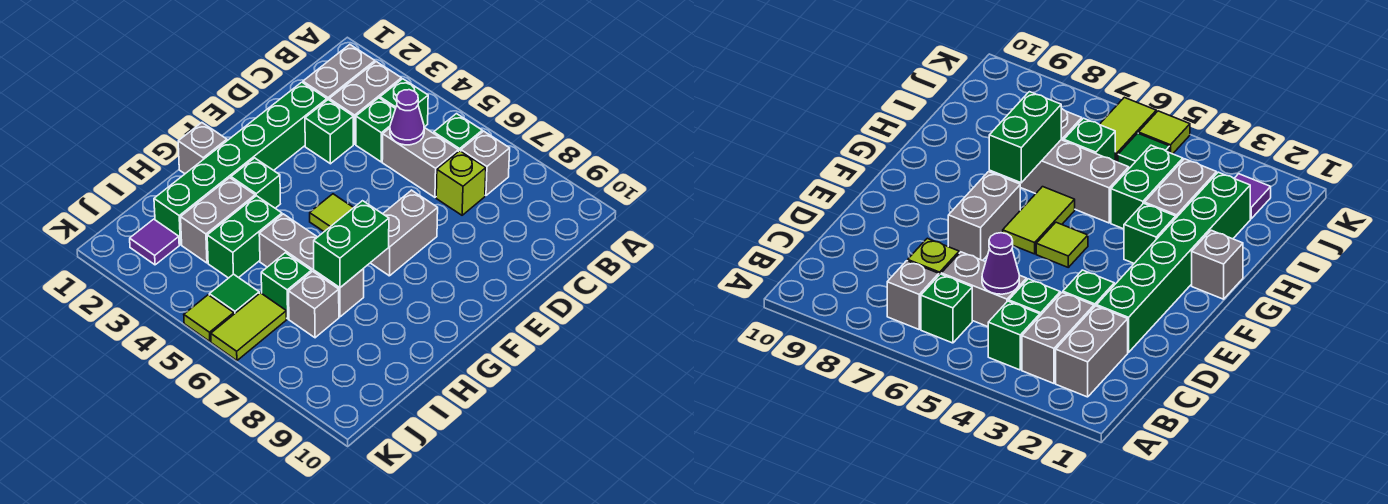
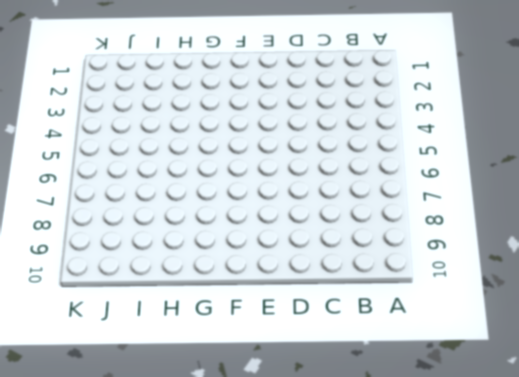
none -> grey 1x2 brick [303,45,375,100]
none -> grey 1x2 brick [329,62,401,144]
none -> green 1x1 brick [380,79,428,127]

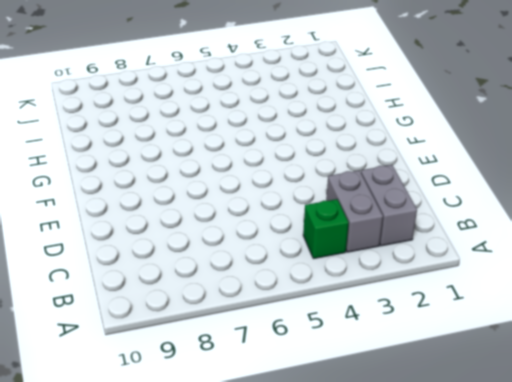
none -> green 1x1 brick [434,114,482,152]
none -> grey 1x1 brick [461,131,510,196]
none -> green 1x1 brick [356,98,395,162]

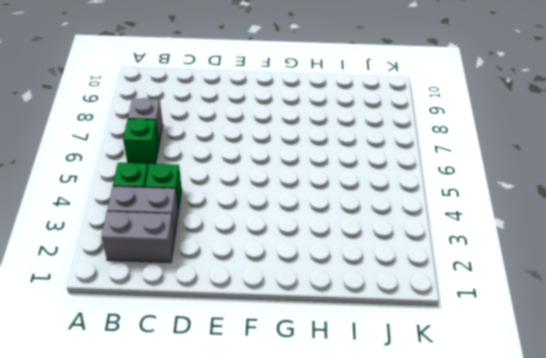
none -> grey 1x2 brick [382,128,458,197]
none -> lime 1x1 brick [436,151,486,215]
none -> green 1x6 brick [154,82,327,245]

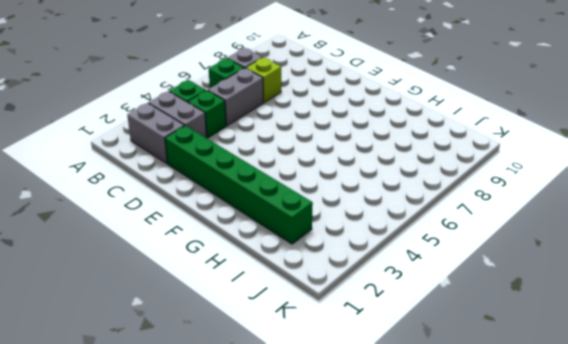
none -> green 1x1 brick [305,100,353,164]
none -> grey 1x2 brick [371,190,438,276]
none -> lime 1x1 tile [310,194,354,232]

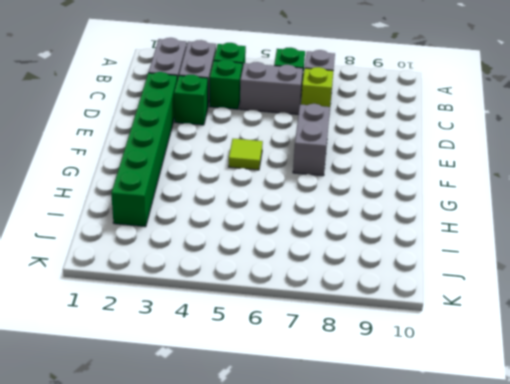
none -> lime 1x2 tile [1003,187,1075,254]
none -> grey 1x1 brick [178,123,227,174]
none -> green 1x1 brick [231,158,280,208]

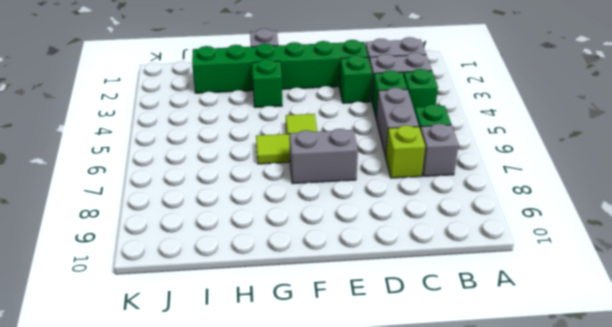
none -> grey 1x2 brick [181,178,255,263]
none -> green 1x2 brick [207,196,282,278]
none -> grey 1x3 brick [259,214,364,317]

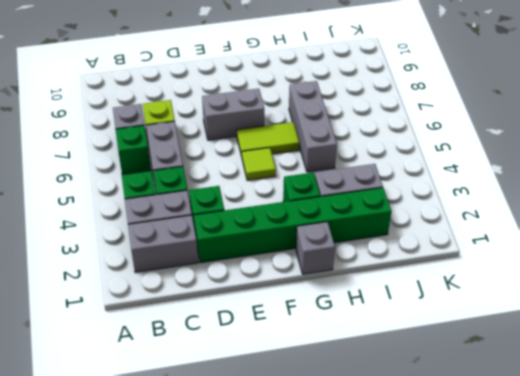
none -> green 1x2 brick [207,196,282,278]
none -> green 1x1 brick [261,253,311,319]
none -> grey 1x1 brick [289,271,339,338]

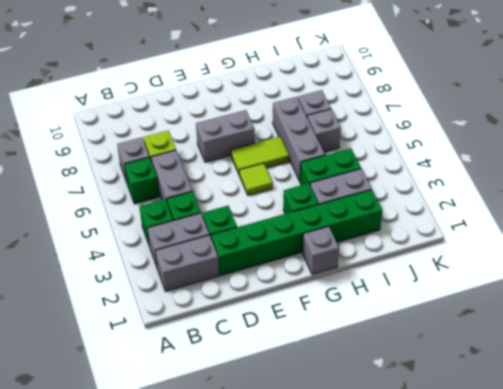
grey 1x1 brick [307,109,341,152] -> green 1x1 brick [261,253,311,319]
none -> purple 1x1 tile [130,219,179,265]
none -> green 1x1 tile [209,274,259,314]
none -> lime 1x2 tile [211,293,287,361]

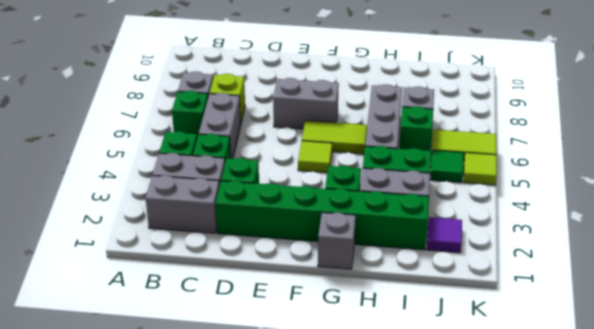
none -> purple 1x1 cone [390,90,424,145]
none -> green 1x2 brick [314,201,389,288]

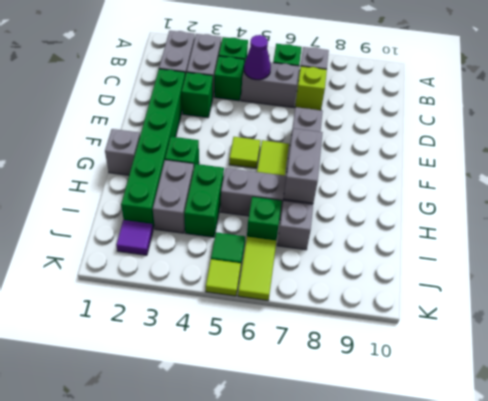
grey 1x2 brick [284,128,323,203] -> green 1x2 brick [314,201,389,288]

